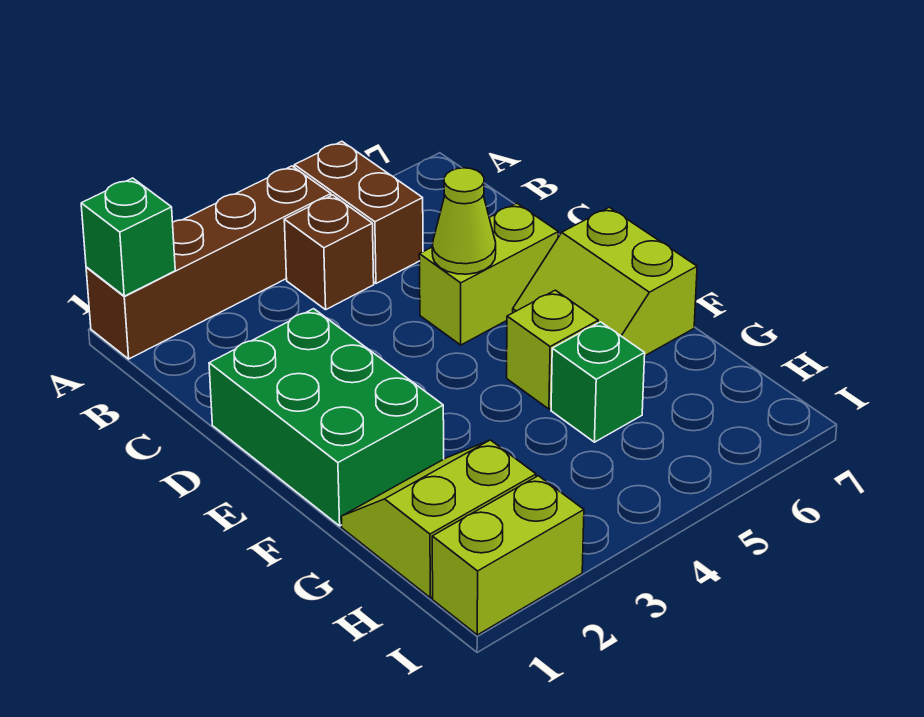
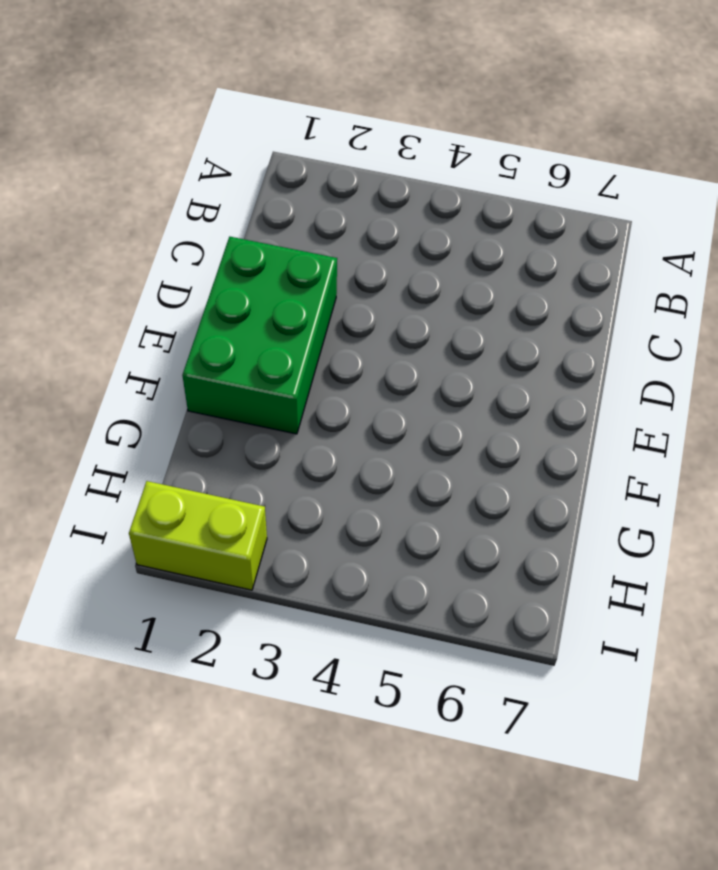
none -> brown 1x4 brick [86,166,331,359]
none -> brown 1x2 brick [294,141,423,283]
none -> brown 1x1 brick [284,195,374,310]

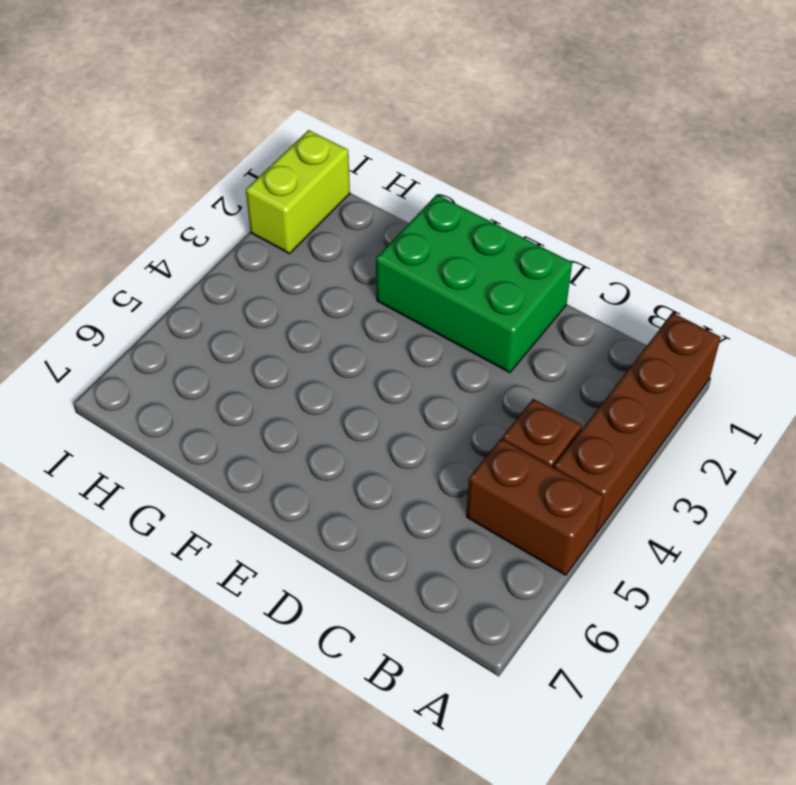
none -> lime 1x2 brick [419,203,558,345]
none -> lime 2x2 slope [513,207,697,356]
none -> lime 1x1 brick [507,290,598,409]

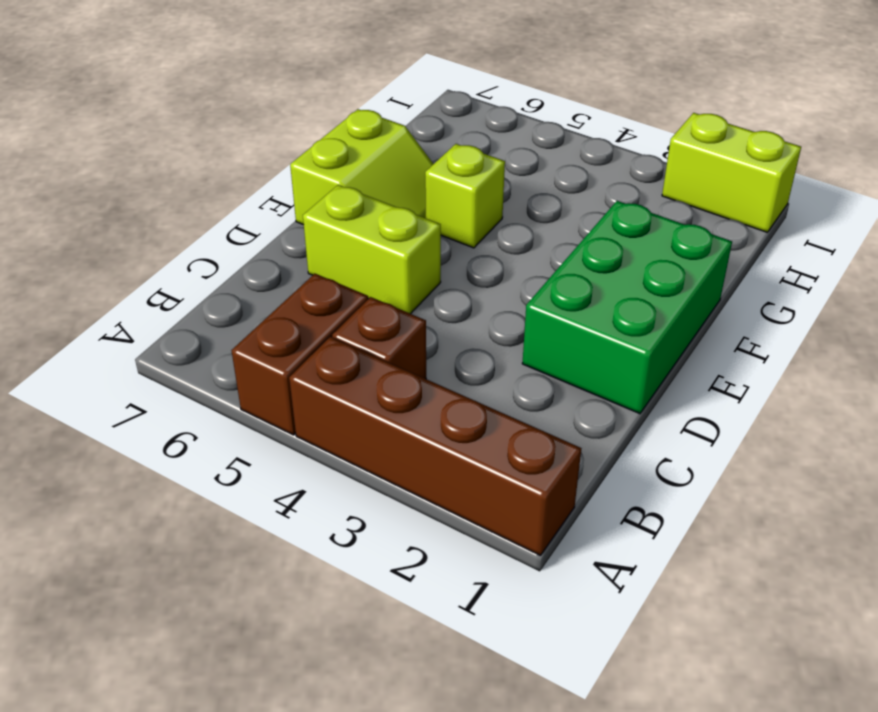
none -> lime 2x2 slope [341,440,536,598]
none -> green 1x1 brick [551,322,645,442]
none -> green 1x1 brick [81,178,175,296]

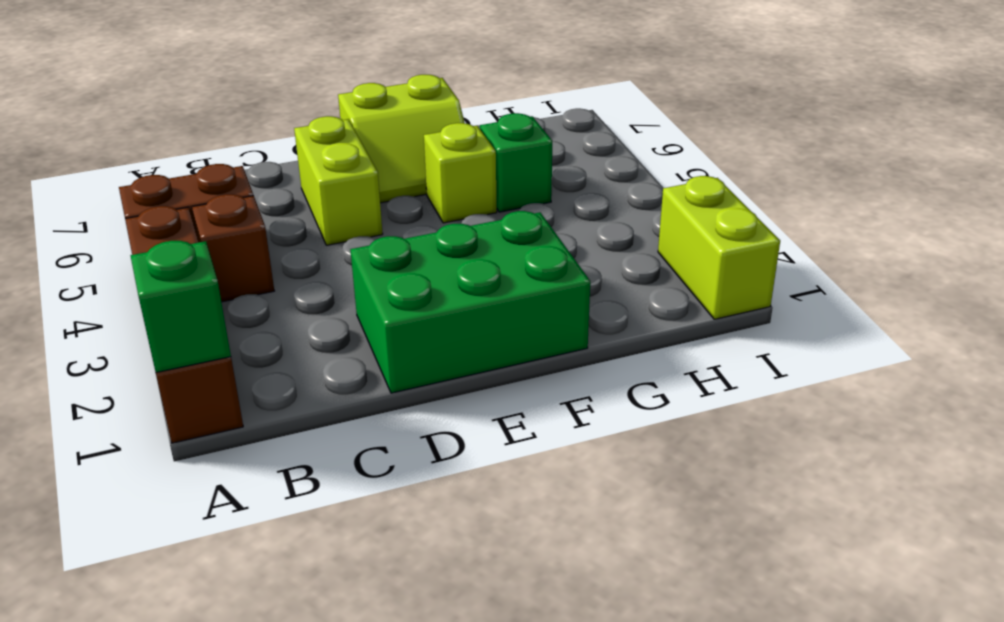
none -> lime 2x2 slope [341,440,536,598]
none -> lime 1x1 cone [432,168,496,274]

